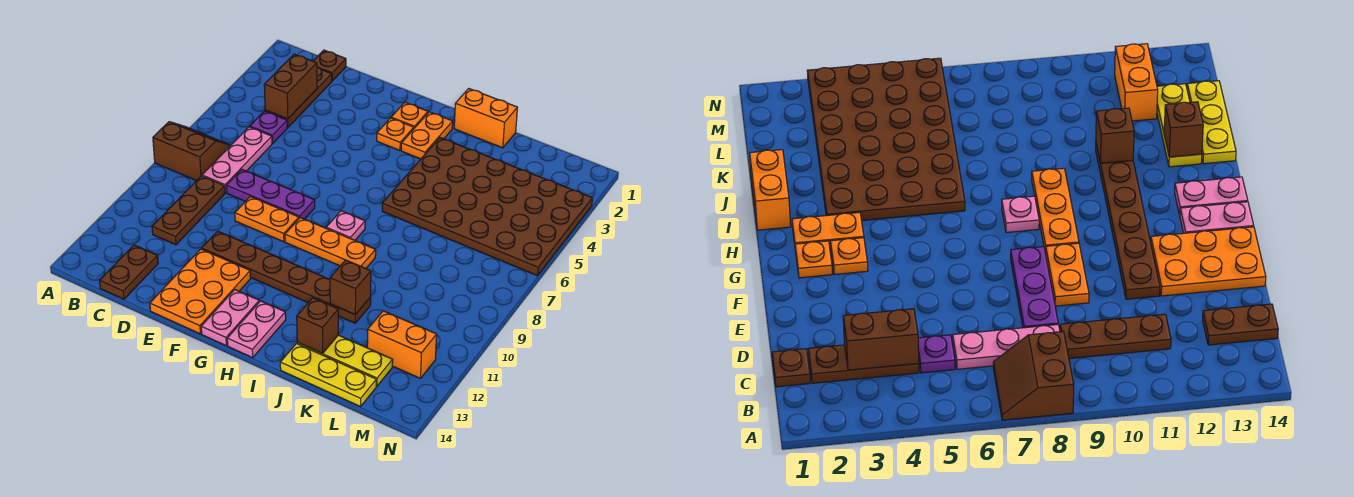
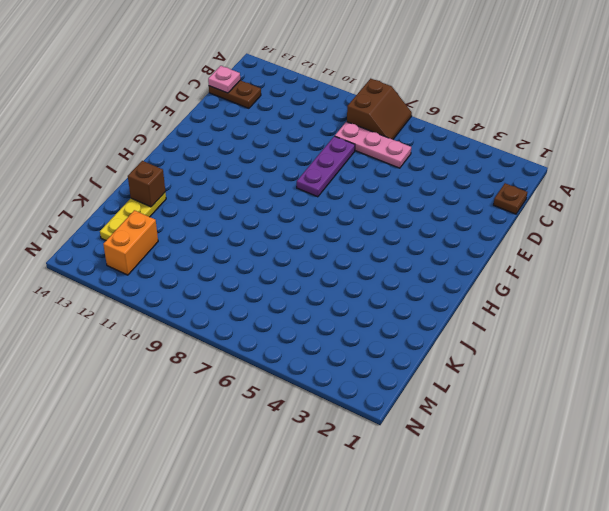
pink 1x1 plate [208,66,240,93] -> pink 1x1 plate moved to [326,211,365,240]
none -> brown 1x3 plate [265,67,332,127]
none -> purple 1x1 plate [250,111,287,143]
none -> brown 1x3 plate [152,176,225,245]

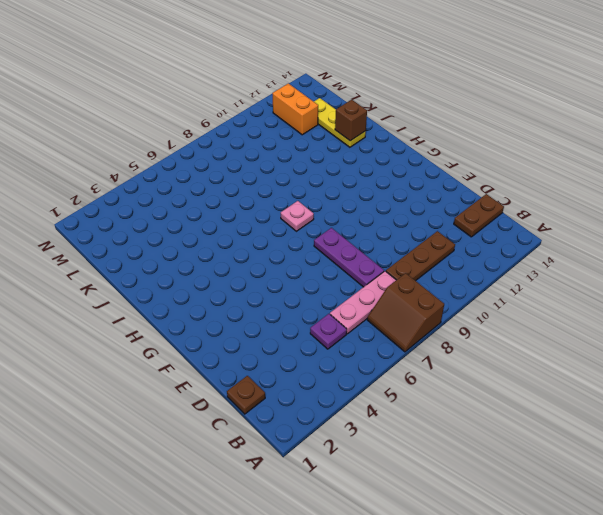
none -> brown 1x3 plate [265,67,332,127]
none -> orange 1x2 plate [235,197,299,242]
none -> brown 1x6 plate [202,231,371,323]

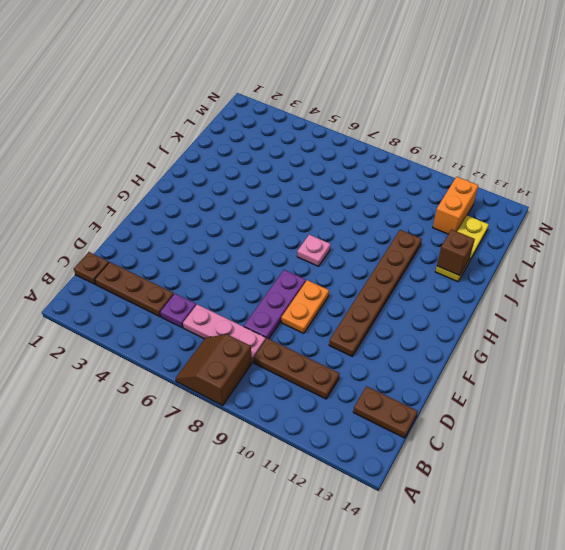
none -> orange 2x3 plate [150,249,251,334]
none -> orange 1x1 plate [391,102,428,128]
none -> orange 1x1 plate [377,118,414,151]

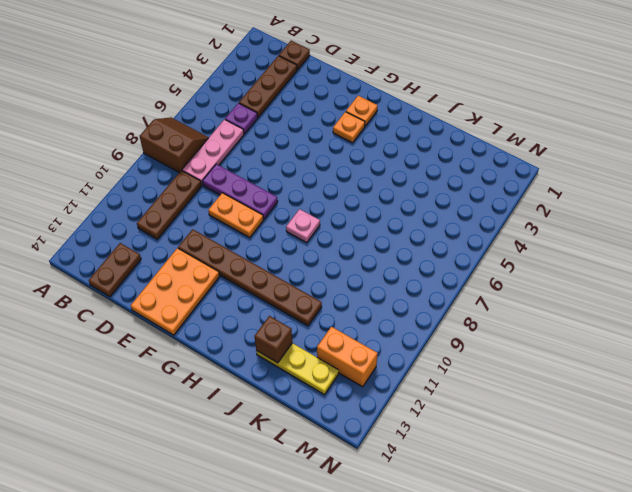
none -> orange 1x3 plate [285,218,376,268]
none -> pink 1x2 plate [201,290,259,346]
none -> orange 1x2 plate [401,112,453,159]

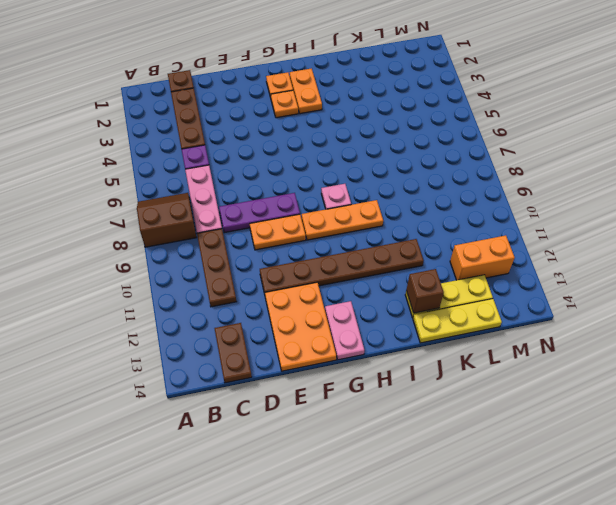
none -> pink 1x2 plate [227,301,286,358]
none -> orange 1x2 brick [454,89,518,148]
none -> brown 4x6 plate [382,138,592,276]

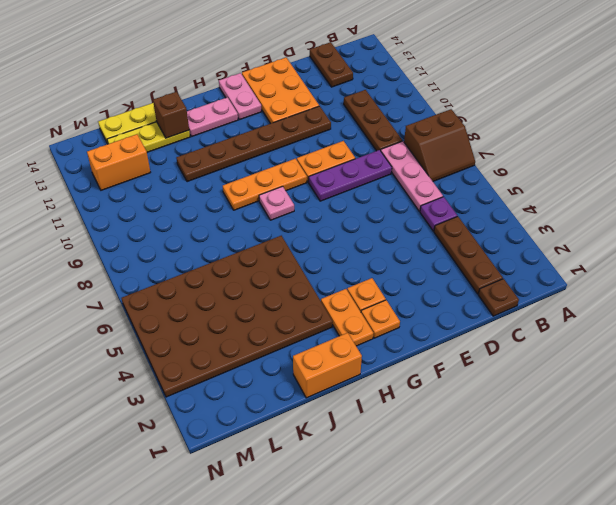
pink 1x2 plate [187,97,238,137] -> pink 1x2 plate turned to [227,301,286,358]
none -> brown 1x2 brick [264,54,317,119]
none -> brown 1x1 brick [330,260,371,315]

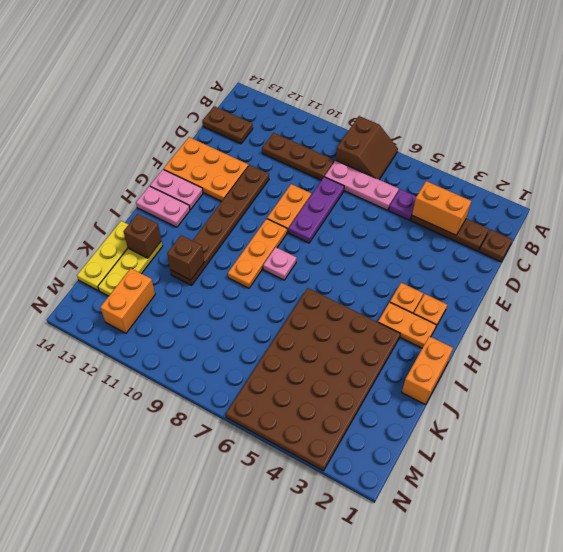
orange 1x2 brick [412,181,471,235] -> brown 1x2 brick [264,54,317,119]

